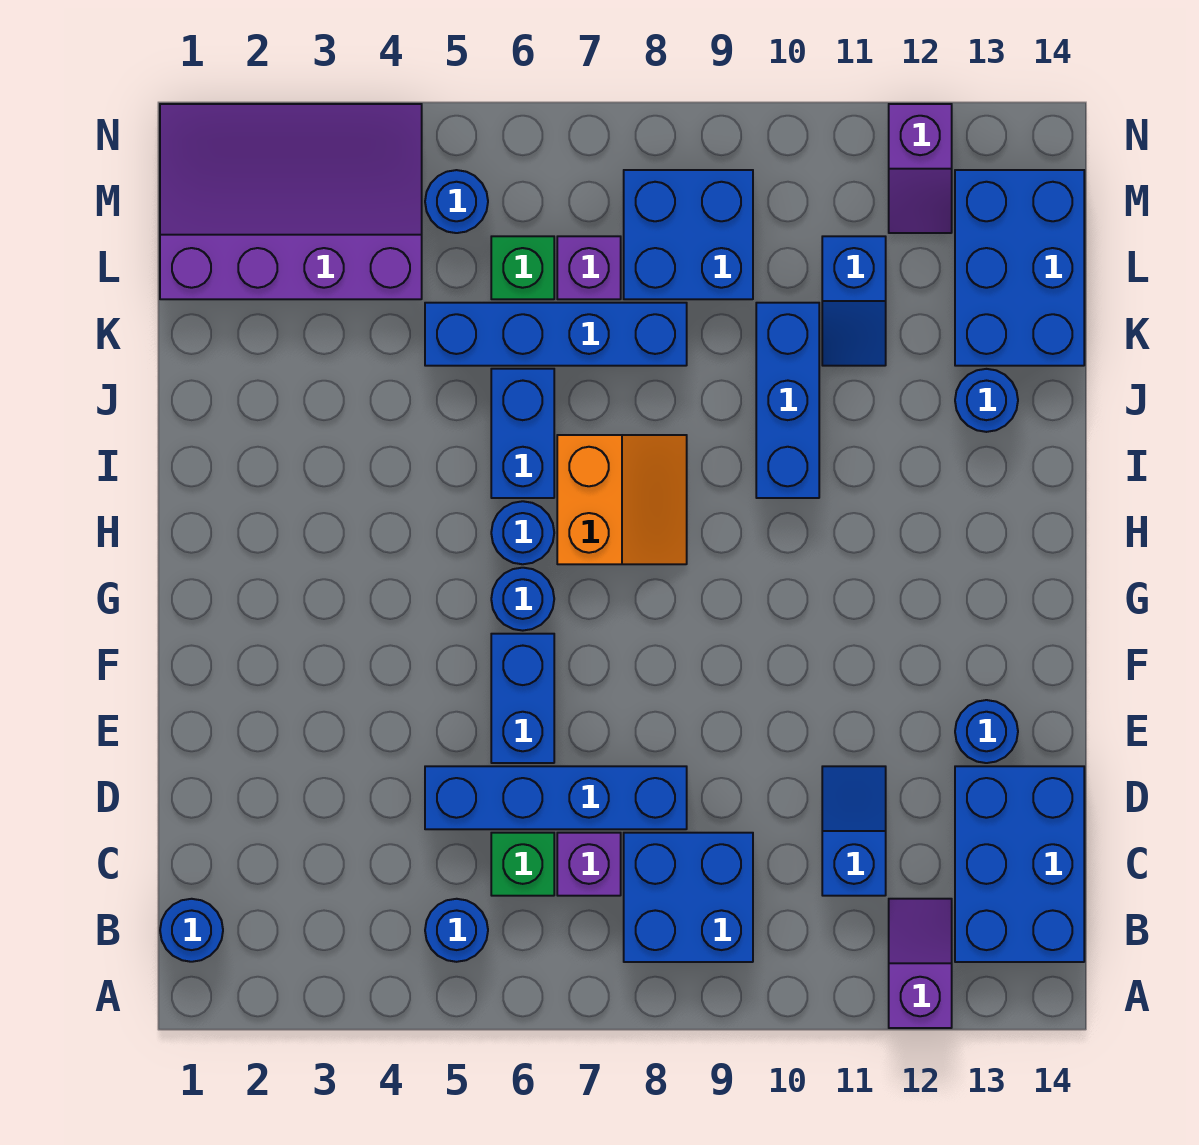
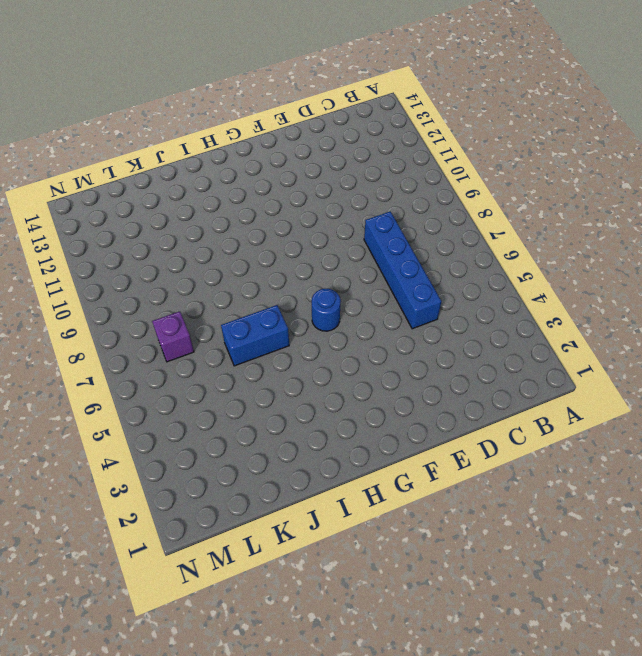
none -> purple 1x2 slope [889,899,952,1028]
none -> blue 1x1 round brick [160,899,223,962]
none -> blue 1x1 round brick [425,899,488,962]

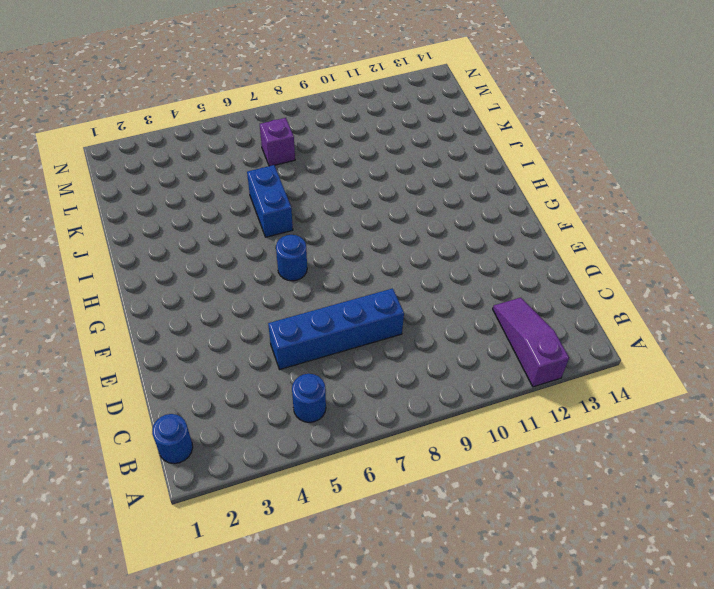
purple 1x3 slope [493,298,569,387] -> purple 1x2 slope [889,899,952,1028]
none -> blue 2x2 brick [624,833,753,962]
none -> blue 2x3 brick [955,766,1084,962]
none -> green 1x1 brick [491,833,554,896]

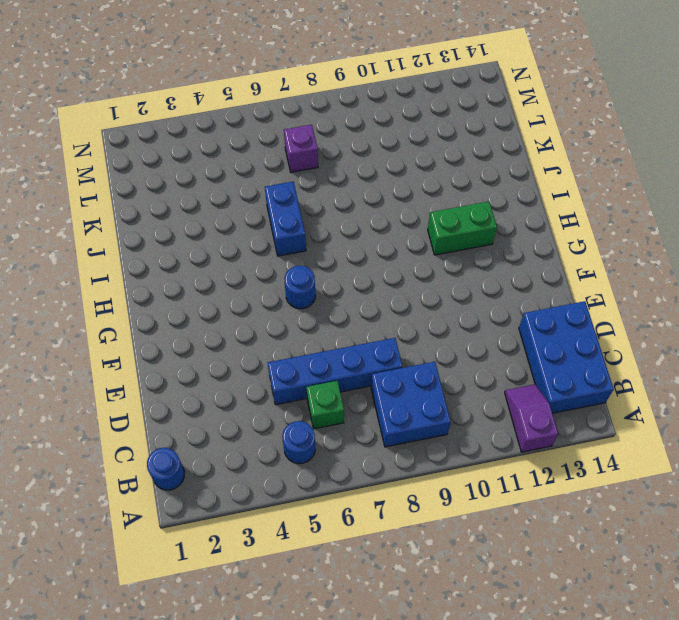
green 1x2 brick [428,201,497,255] -> none
none -> purple 1x1 brick [557,833,621,896]
none -> blue 1x2 slope [822,766,886,896]
none -> blue 1x2 brick [491,634,554,763]

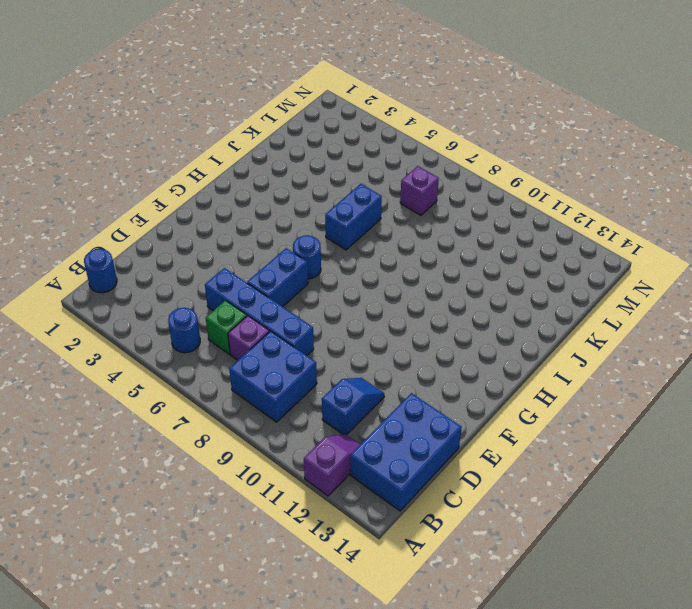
none -> blue 1x1 round brick [955,700,1018,763]
none -> blue 1x1 round brick [491,501,554,564]
none -> orange 2x2 slope [557,435,687,564]

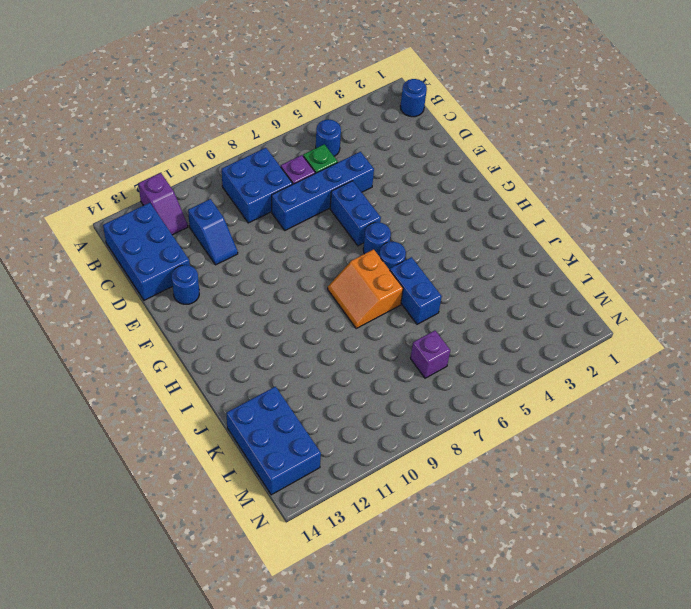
none -> blue 1x3 brick [756,303,819,498]
none -> blue 1x1 round brick [955,369,1018,432]
none -> blue 1x4 brick [425,303,687,366]

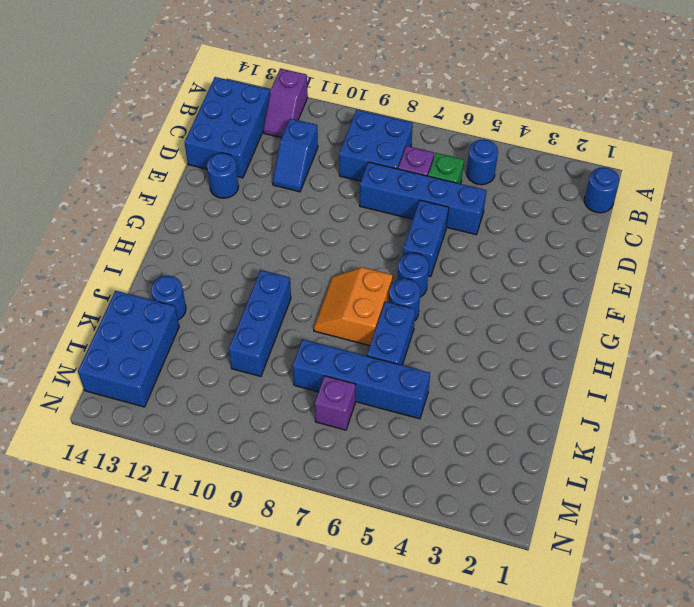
none -> blue 1x2 slope [822,236,886,366]
none -> purple 3x4 slope [160,104,422,299]
none -> green 1x1 brick [491,236,554,299]

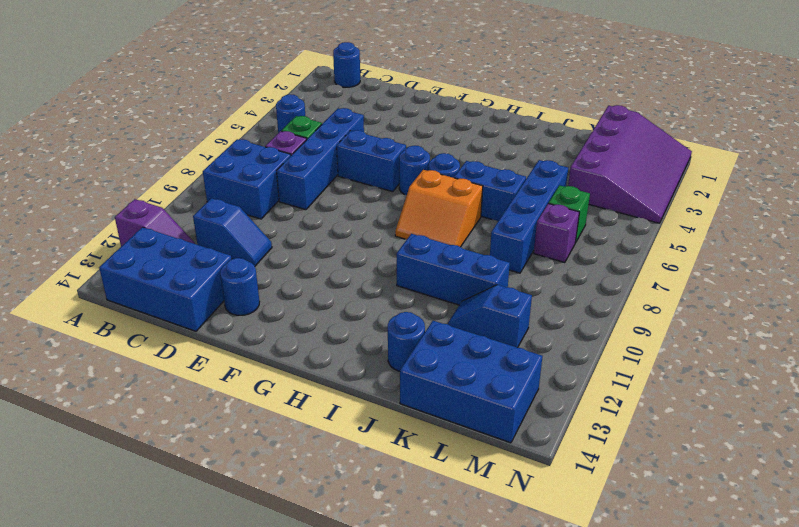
none -> blue 2x2 brick [624,170,753,299]
none -> blue 1x1 round brick [425,170,488,233]
none -> purple 1x2 slope [889,104,952,233]

